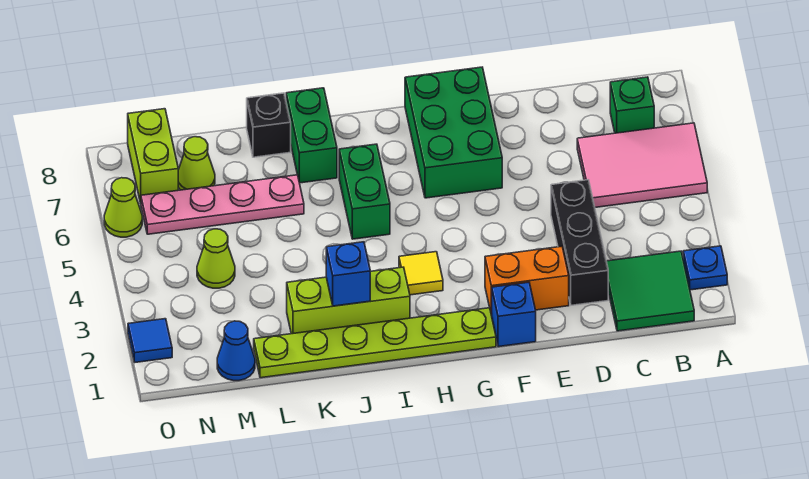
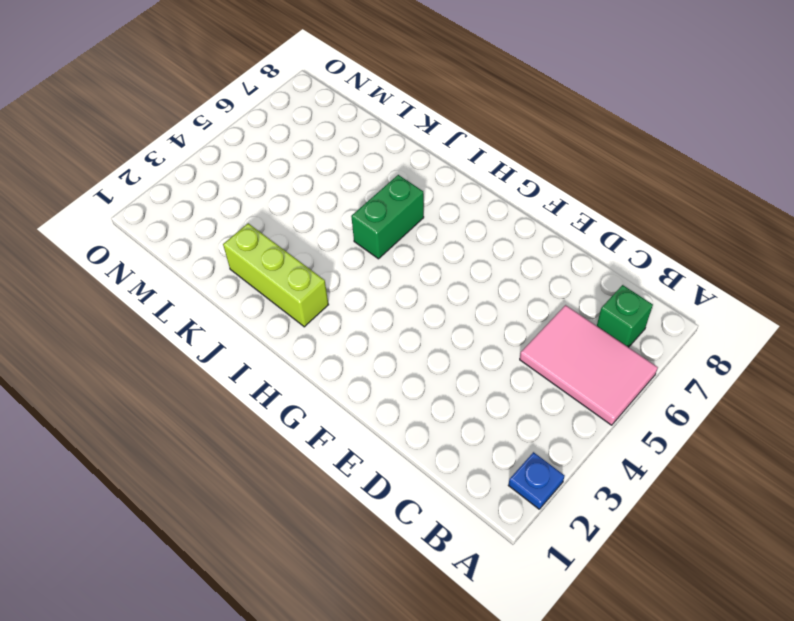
none -> green 2x2 tile [607,251,694,331]
none -> black 1x3 brick [551,180,608,305]
none -> orange 1x2 brick [485,246,569,315]

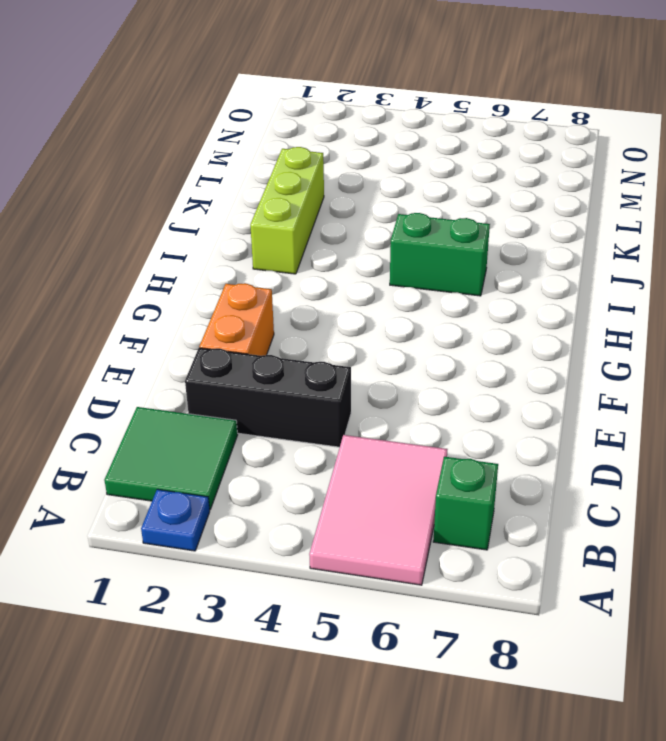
none -> blue 1x1 brick [492,282,536,347]
none -> green 2x3 brick [405,67,502,198]
none -> lime 1x6 plate [254,308,496,378]

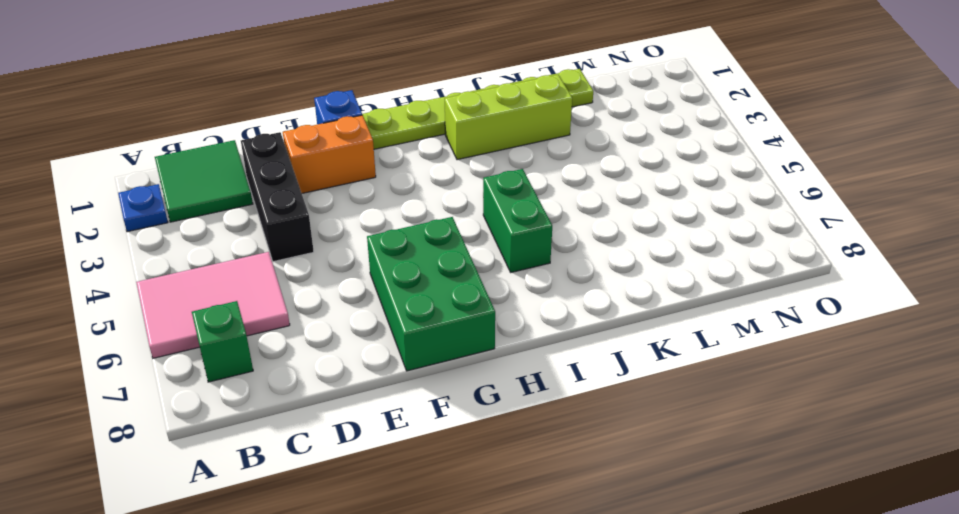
none -> yellow 1x1 tile [399,252,443,295]
none -> green 1x2 brick [286,88,337,183]
none -> pink 1x4 plate [141,175,304,234]

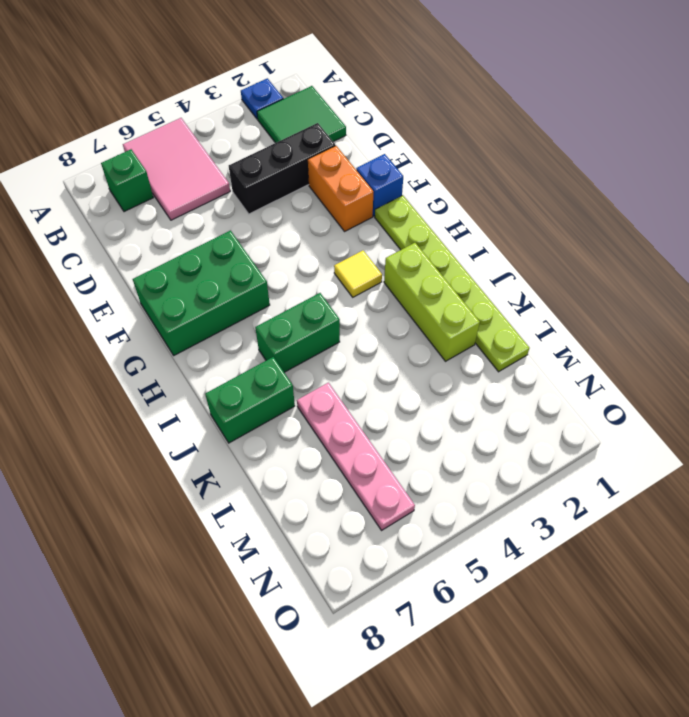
none -> black 1x1 brick [247,93,291,157]
none -> blue 1x1 cone [217,321,255,381]
none -> lime 1x1 cone [197,229,235,288]

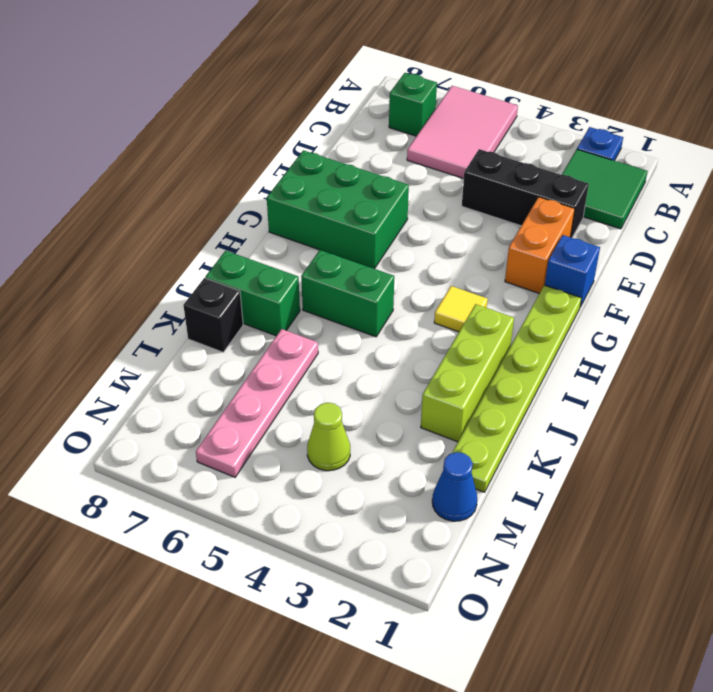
none -> lime 1x1 cone [178,137,215,190]
none -> lime 1x2 brick [128,109,178,203]
none -> blue 1x1 tile [128,319,172,362]

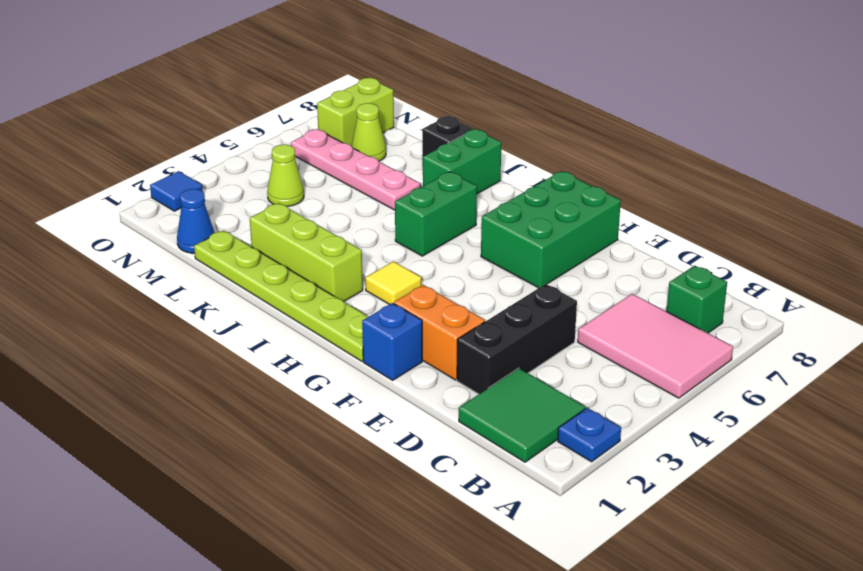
none -> lime 1x1 cone [104,178,142,237]
none -> blue 1x1 brick [326,242,370,306]

